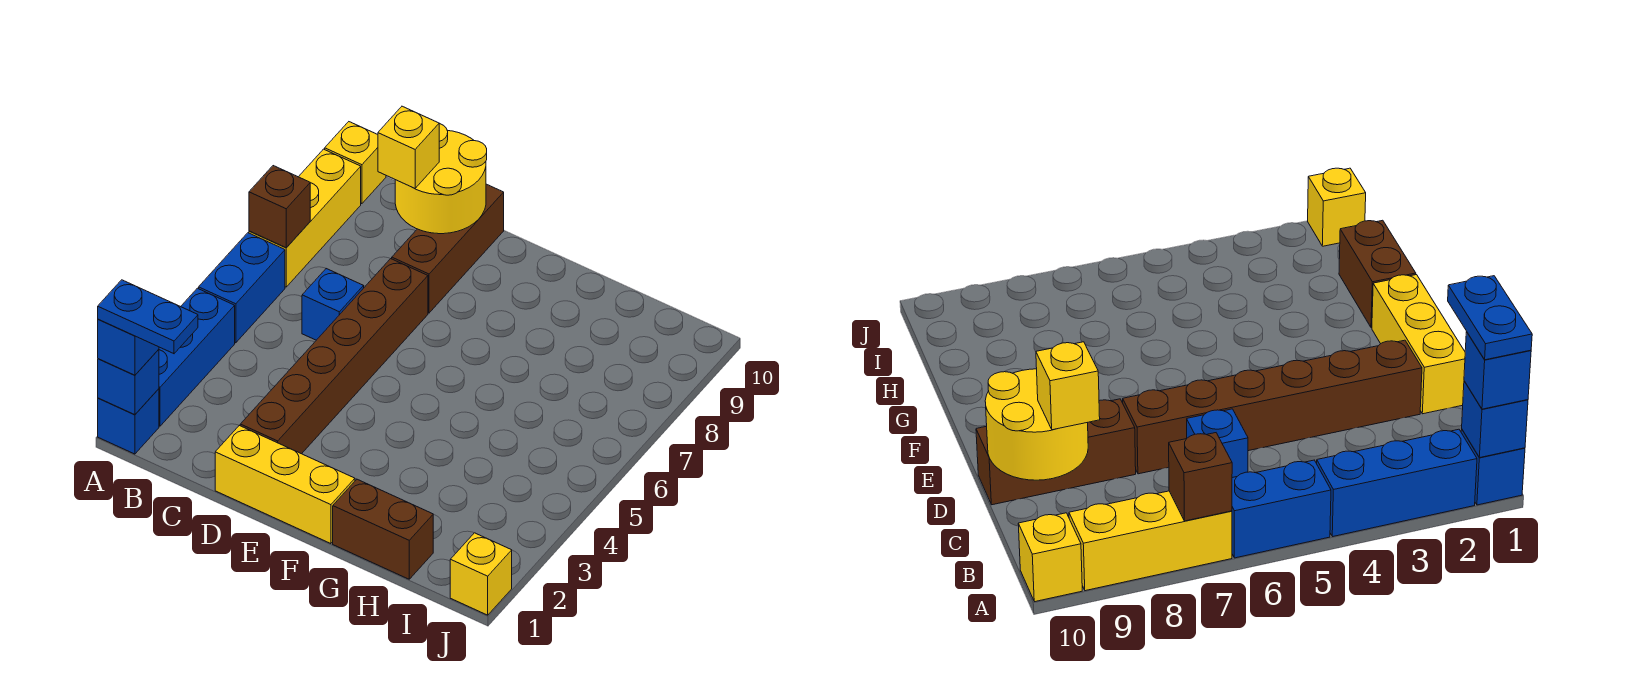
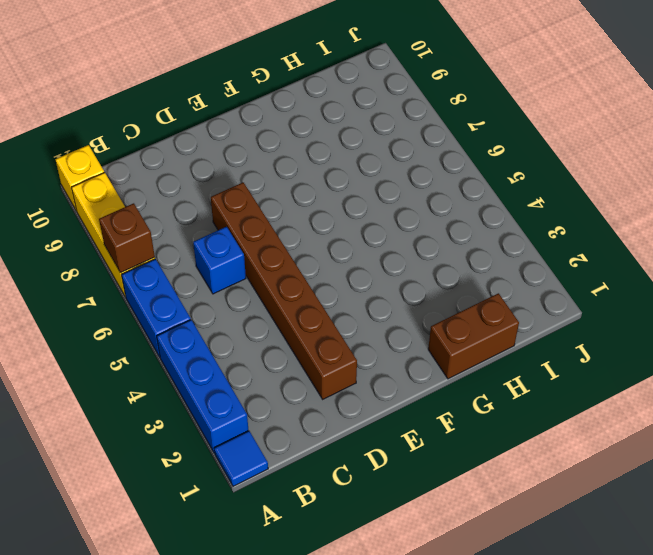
blue 1x1 tile [214,431,268,486] -> blue 1x1 brick [98,389,159,454]
none -> yellow 1x3 brick [215,426,355,544]
none -> brown 1x3 brick [392,184,504,313]
none -> yellow 1x1 brick [450,533,512,615]

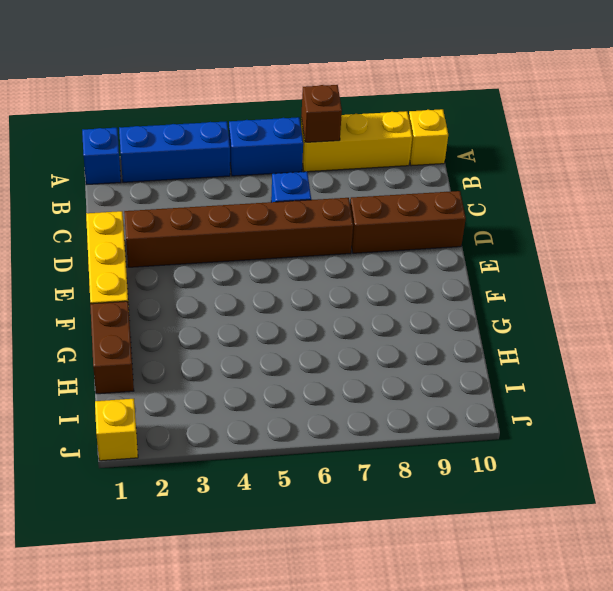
none -> blue 1x1 brick [98,349,159,415]
none -> yellow 2x2 round brick [395,124,487,234]
none -> blue 1x1 brick [98,319,159,375]

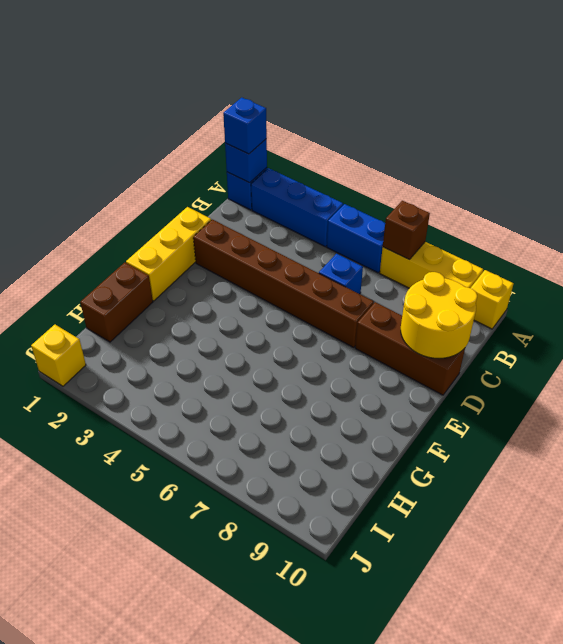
none -> yellow 1x1 brick [378,106,439,189]
none -> blue 1x2 plate [98,280,198,354]

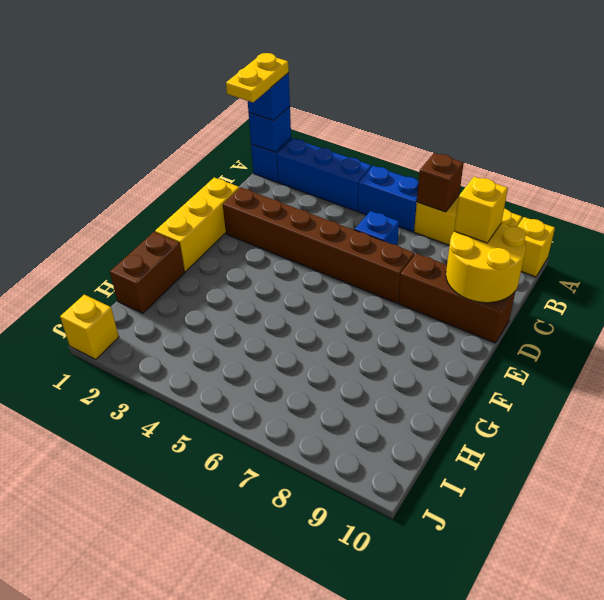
yellow 1x2 plate [226,53,289,102] -> blue 1x2 plate [98,280,198,354]

